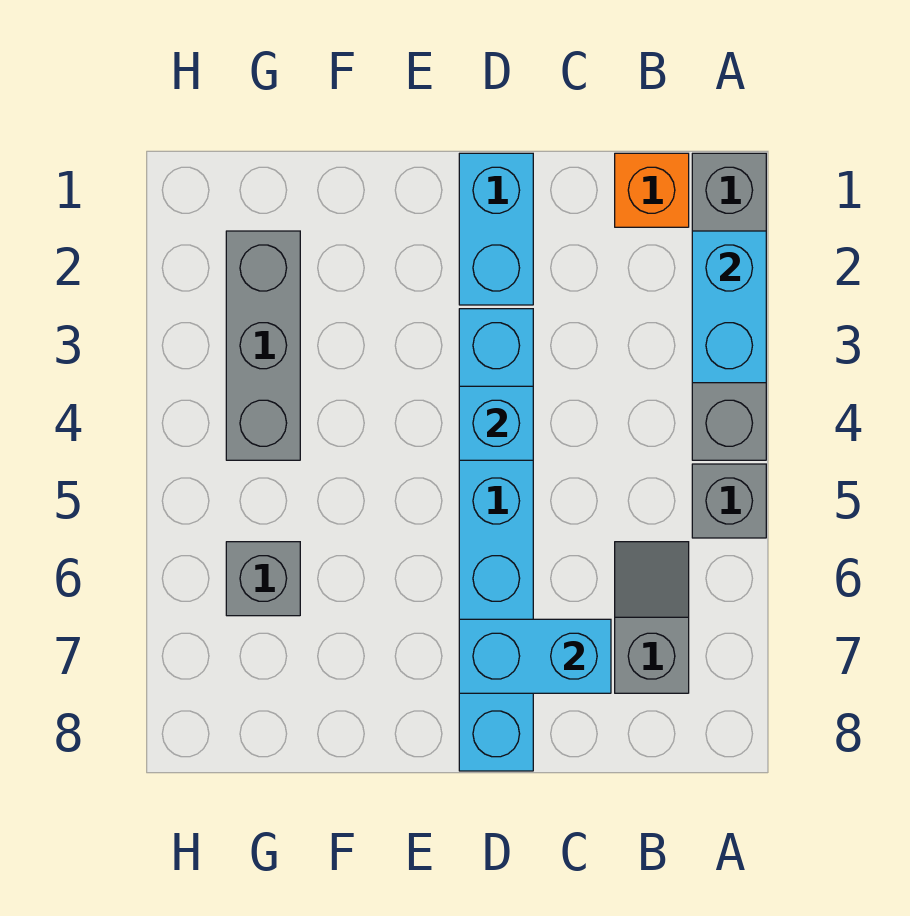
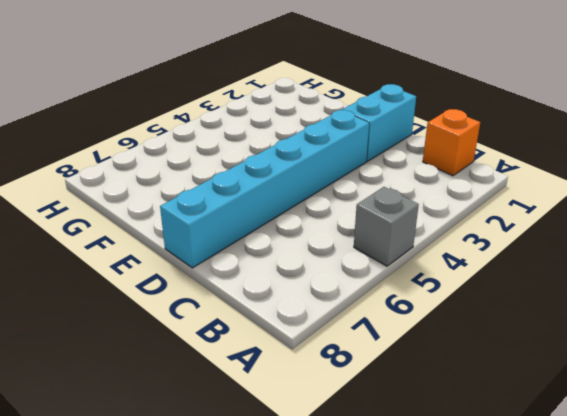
none -> grey 1x4 brick [692,153,766,460]
none -> grey 1x2 slope [615,542,689,693]

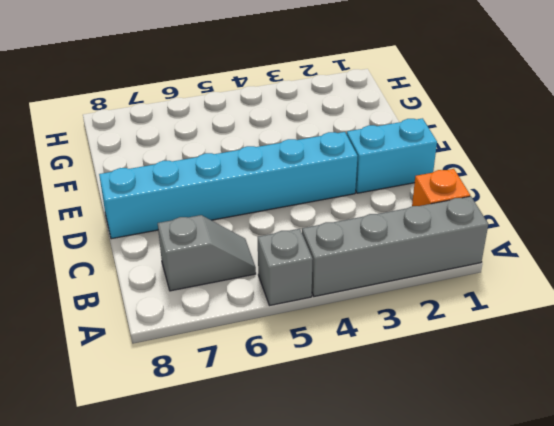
none -> grey 1x3 brick [226,231,300,460]
none -> grey 1x1 brick [226,542,300,616]

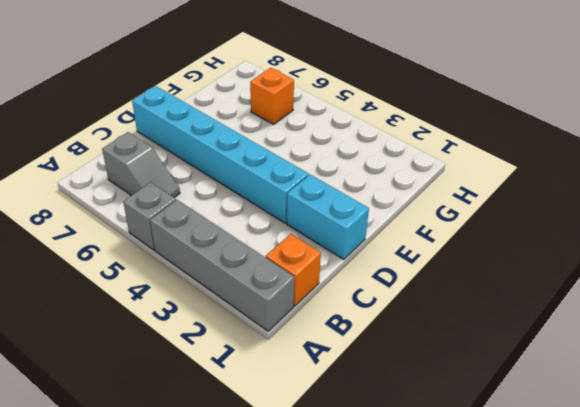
orange 1x1 brick [250,68,294,124] -> grey 1x1 brick [226,542,300,616]
none -> grey 1x3 brick [226,231,300,460]
none -> cyan 1x2 brick [692,231,766,383]

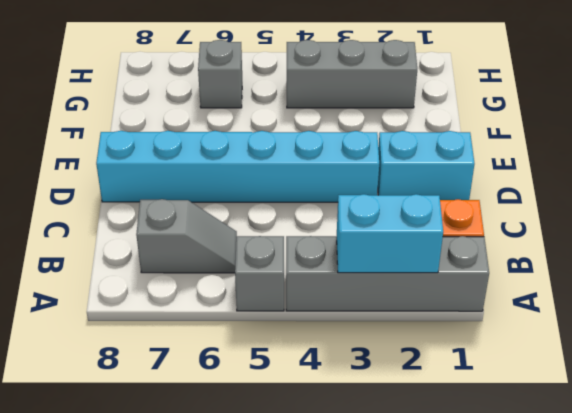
none -> cyan 1x2 brick [459,619,611,693]
none -> cyan 1x1 brick [459,386,533,460]

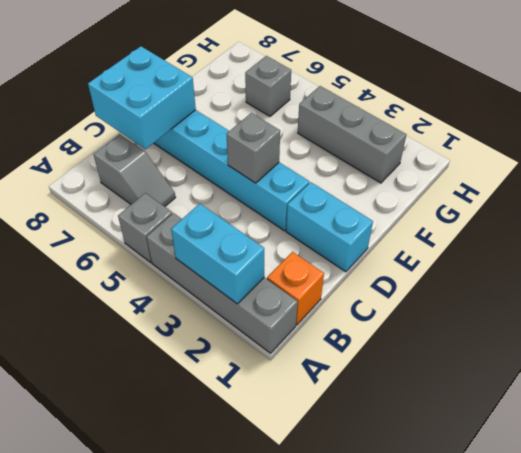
cyan 2x2 brick [88,46,196,149] -> cyan 1x2 brick [459,619,611,693]
grey 1x1 brick [226,113,280,183] -> cyan 1x1 brick [459,386,533,460]

